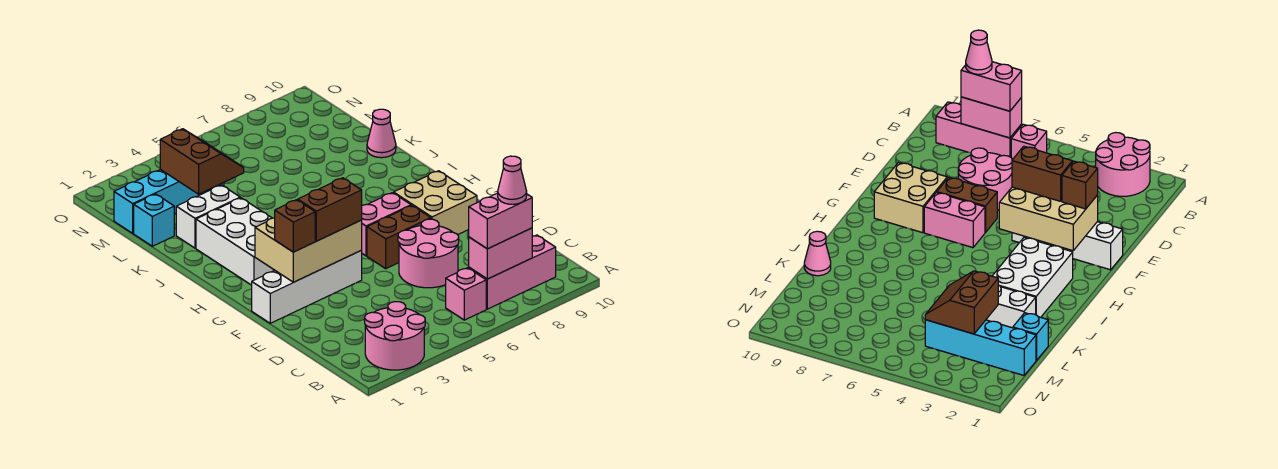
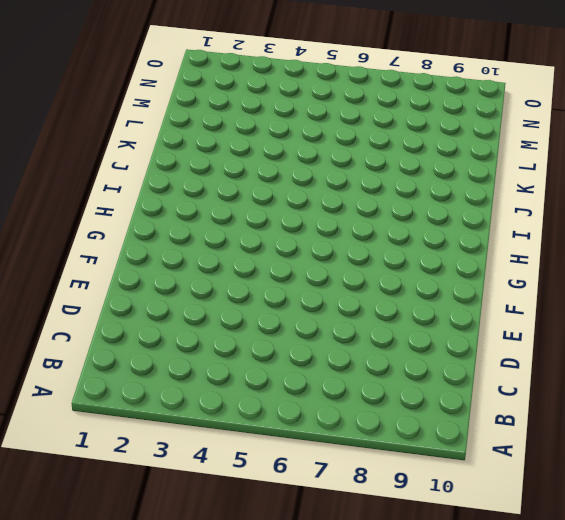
none -> pink 2x2 round brick [365,302,425,370]
none -> pink 1x1 brick [446,268,486,320]
none -> pink 1x3 brick [469,235,556,309]

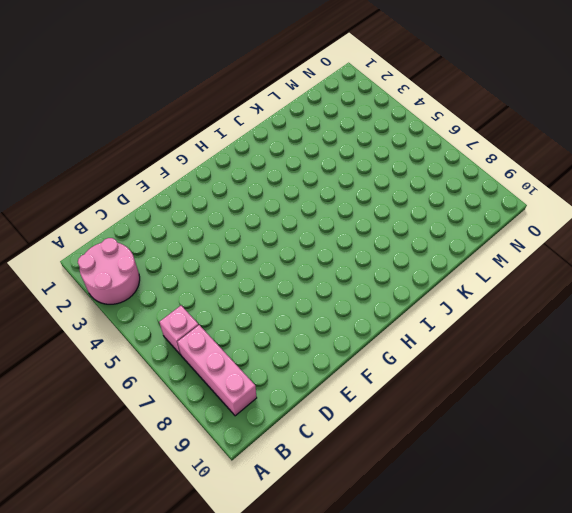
none -> pink 2x2 round brick [398,219,459,288]
none -> white 1x4 brick [252,251,362,323]
none -> brown 1x2 brick [367,206,431,269]

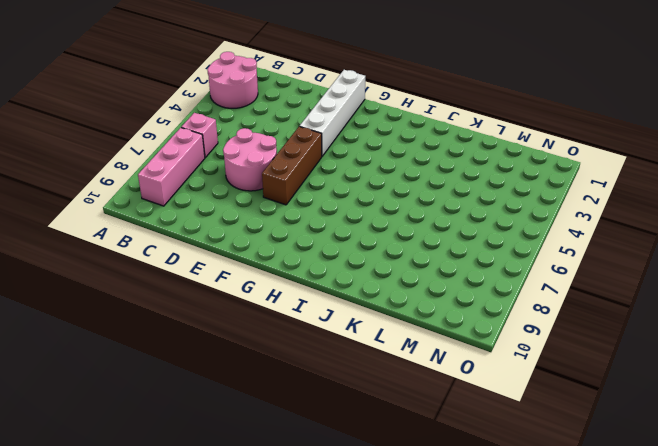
brown 1x3 brick [262,126,322,205] -> brown 1x2 brick [367,206,431,269]
none -> tan 2x2 brick [394,171,477,235]
none -> pink 1x2 brick [361,193,411,256]
none -> white 2x3 brick [196,198,275,285]

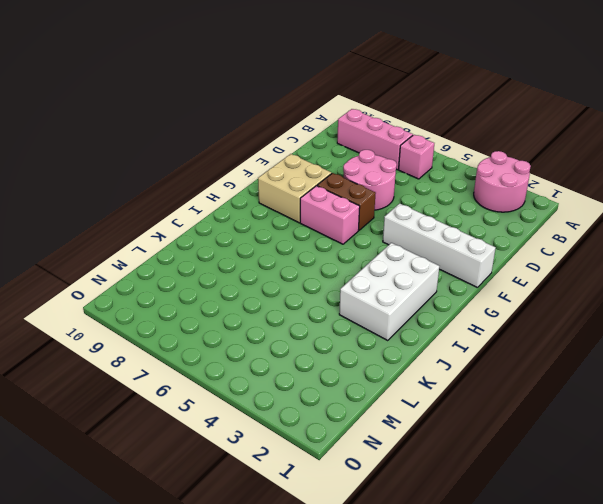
none -> white 1x2 brick [176,185,240,248]
none -> pink 1x1 cone [367,109,396,158]
none -> cyan 1x1 brick [134,194,174,246]

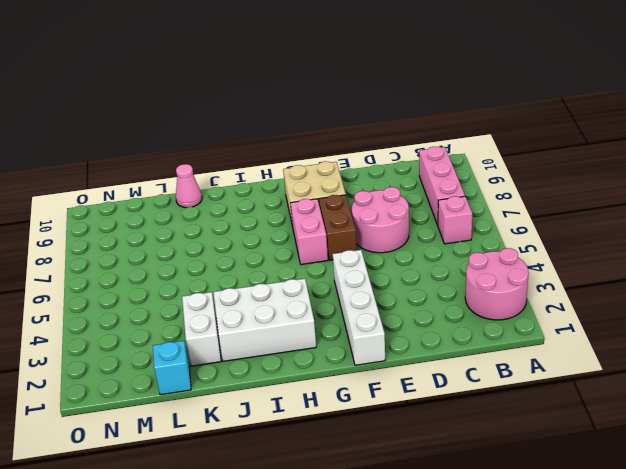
none -> cyan 1x4 brick [114,169,224,233]
none -> pink 1x2 brick [469,228,532,279]
none -> tan 2x3 brick [255,218,362,282]

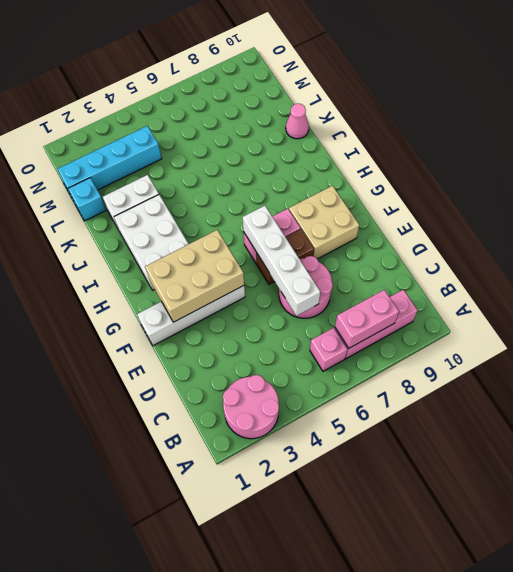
white 1x4 brick [243,206,320,316] -> none
none -> brown 2x2 slope [160,129,244,194]
none -> pink 1x2 brick [469,193,532,249]
none -> brown 1x1 brick [275,200,315,252]

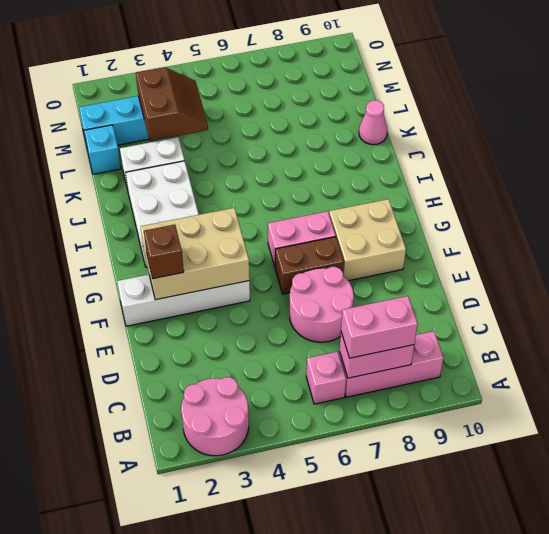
none -> brown 1x2 brick [298,178,362,241]
none -> pink 1x1 cone [498,156,527,204]

